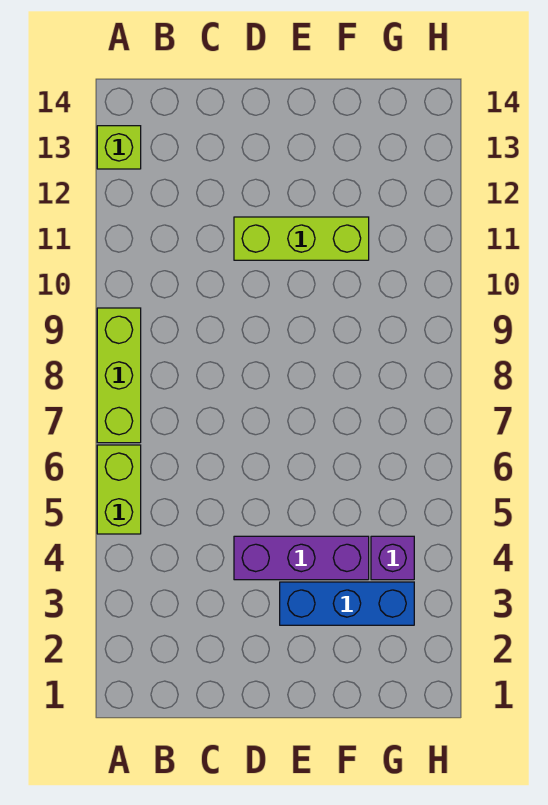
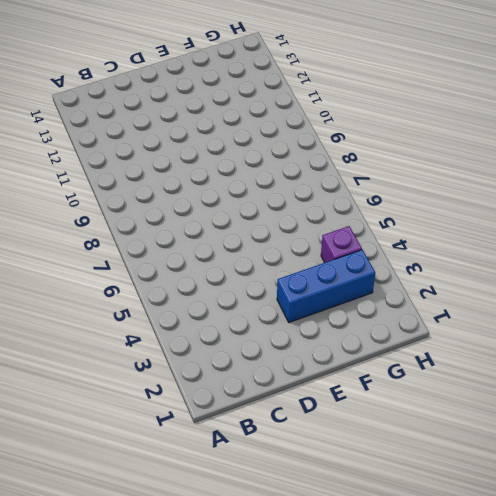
none -> lime 1x2 brick [97,445,141,534]
none -> lime 1x3 brick [97,308,141,443]

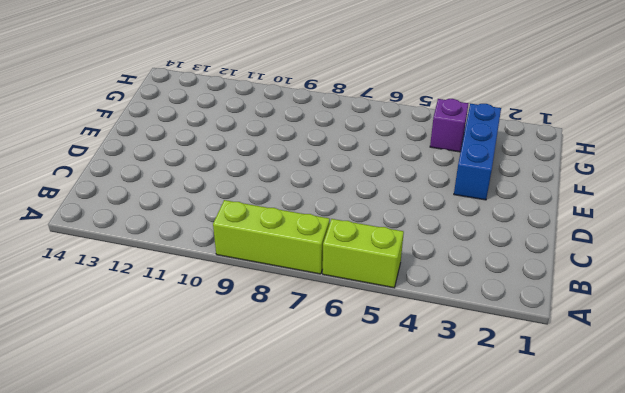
none -> lime 1x1 brick [97,126,141,169]
none -> purple 1x3 brick [234,536,369,580]

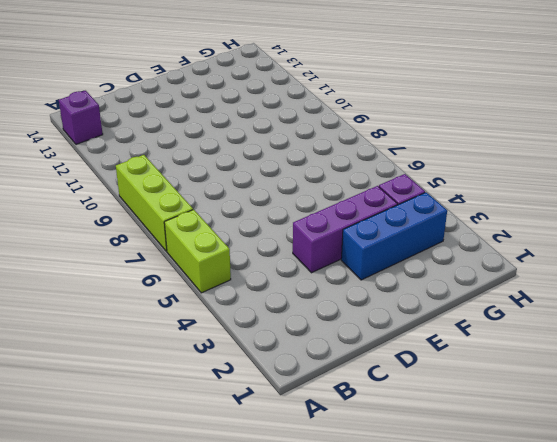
purple 1x1 brick [59,91,103,144] -> lime 1x1 brick [97,126,141,169]
none -> lime 1x3 brick [234,217,369,260]

